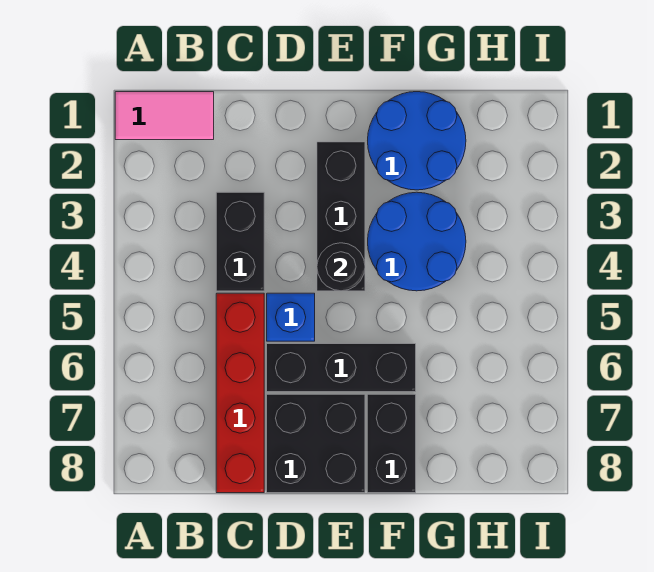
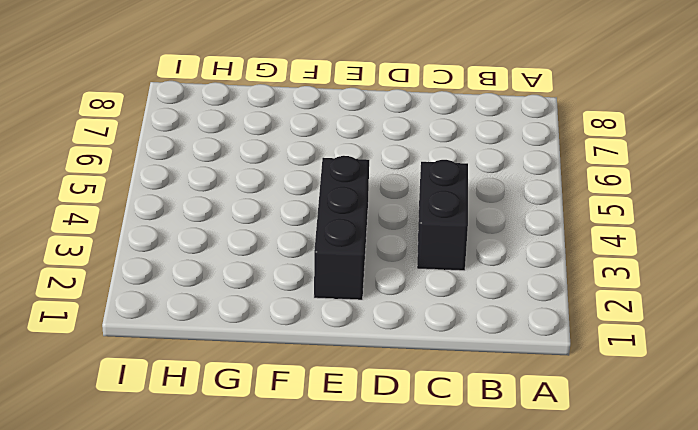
none -> pink 1x2 tile [115,92,214,140]
none -> red 1x4 brick [216,293,264,493]

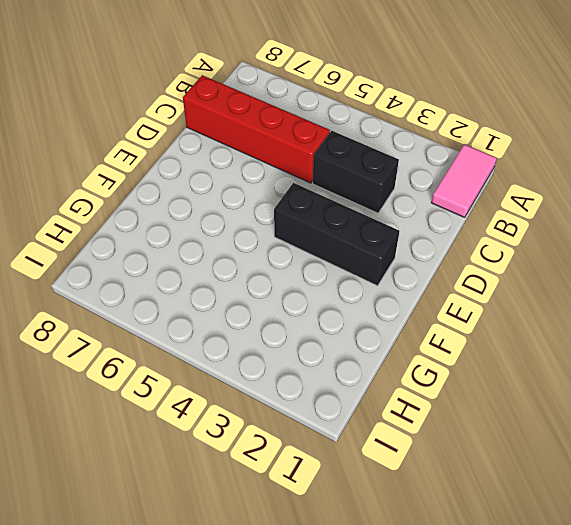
none -> blue 1x1 brick [267,293,315,341]
none -> black 1x3 brick [267,344,416,392]

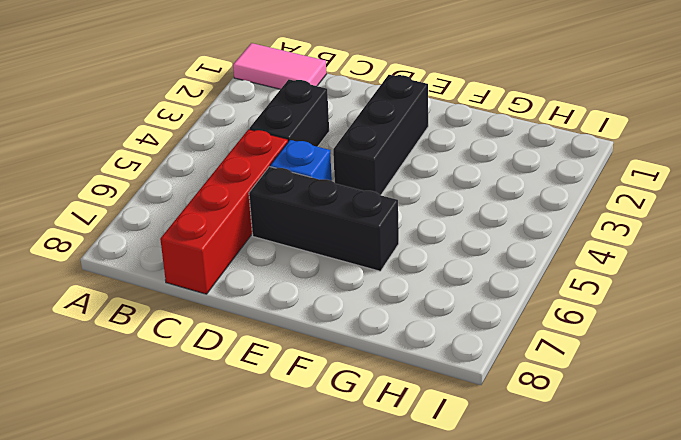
none -> black 2x2 brick [267,394,365,493]
none -> blue 2x2 round brick [368,92,466,190]

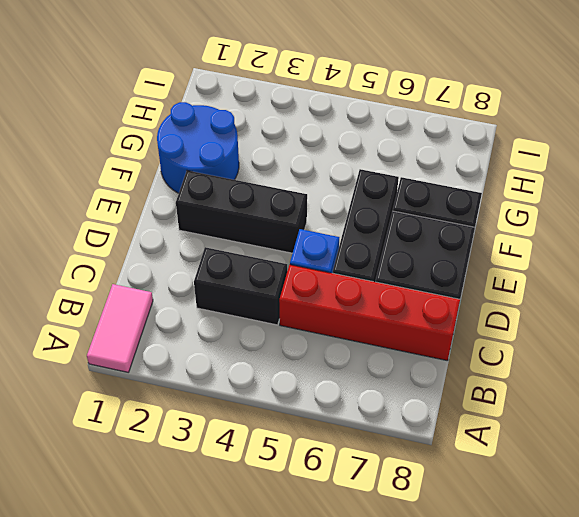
none -> blue 2x2 round brick [368,192,466,291]
none -> black 1x1 round brick [317,243,365,291]

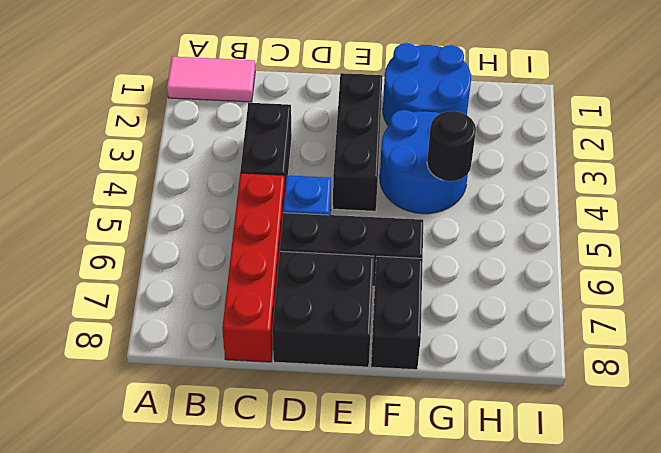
black 1x1 round brick [427,111,476,181] -> black 1x1 round brick moved to [317,243,365,291]

